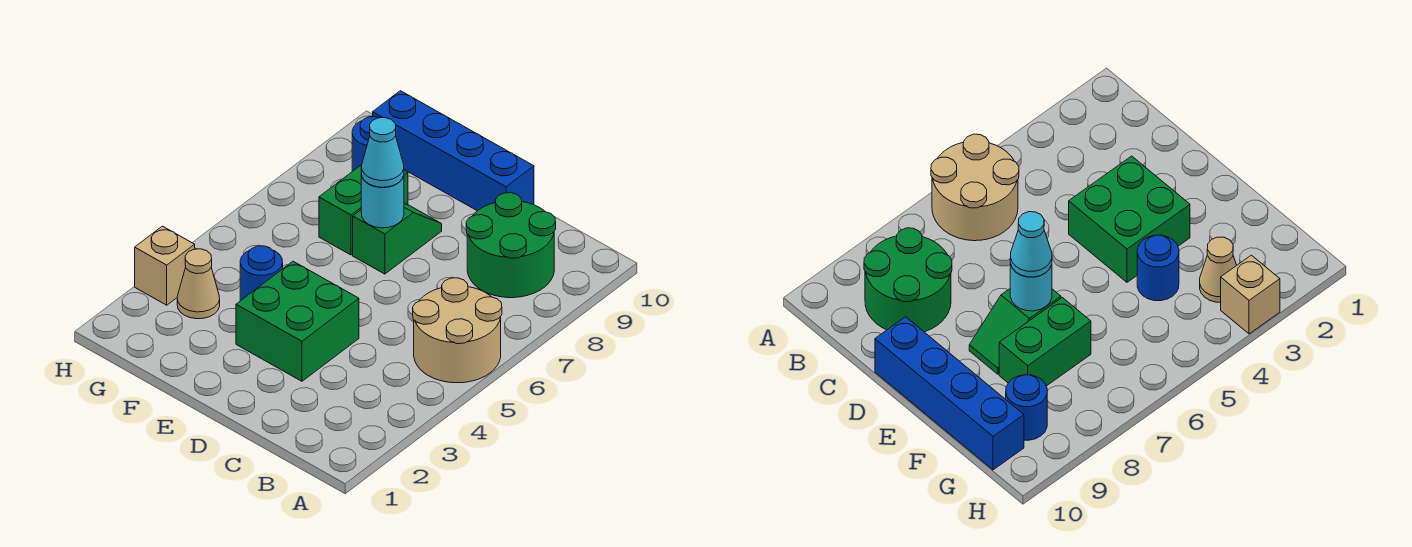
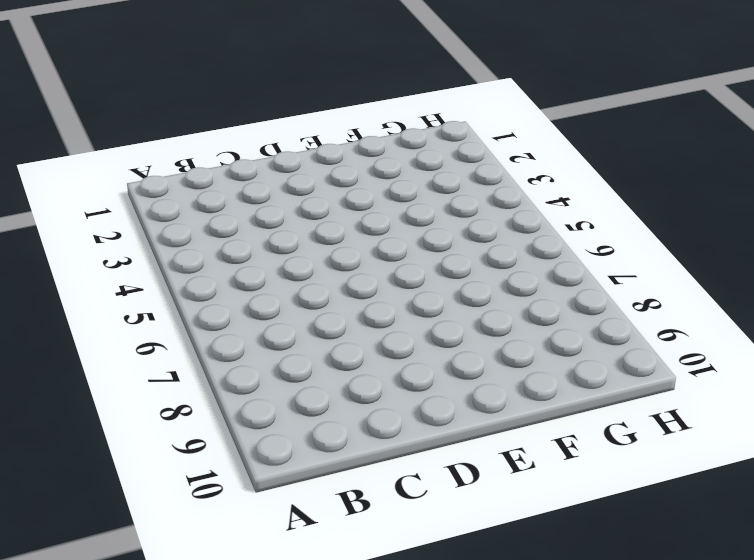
none -> tan 2x2 round brick [413,278,502,383]
none -> green 2x2 round brick [466,193,556,298]
none -> green 2x2 brick [236,261,359,381]

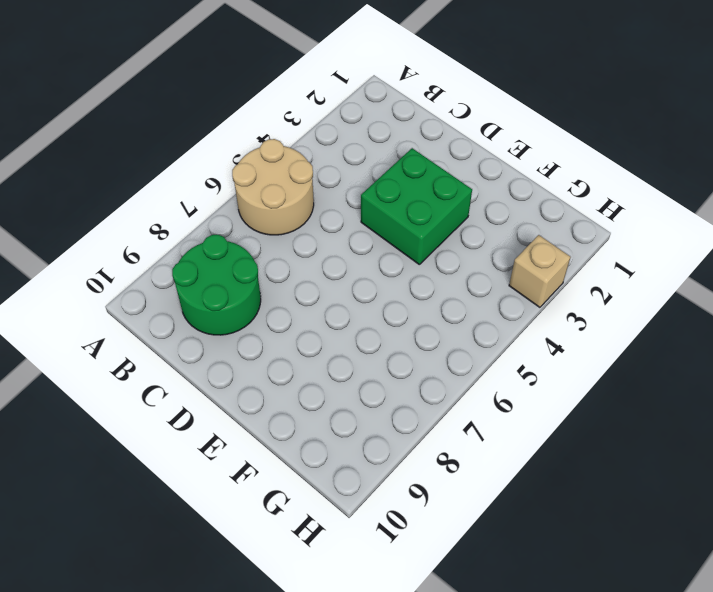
none -> blue 1x4 brick [373,91,534,211]
none -> green 1x2 slope [353,204,442,274]
none -> blue 1x1 round brick [240,246,283,301]

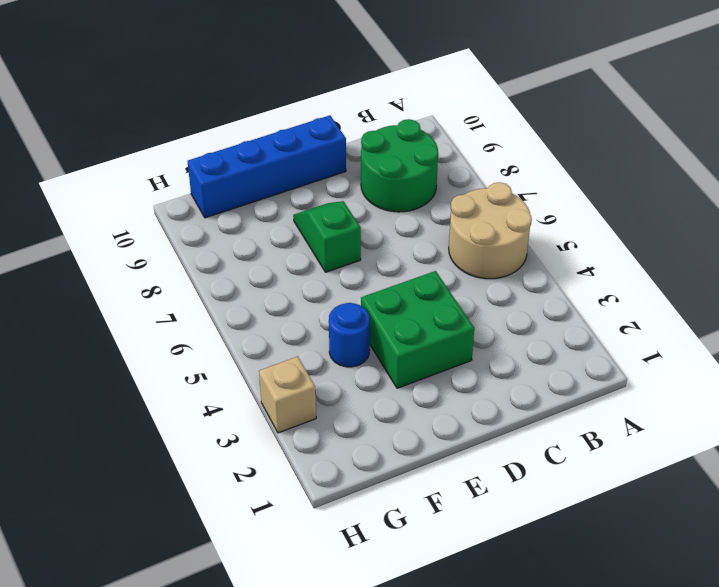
none -> green 1x2 brick [319,165,408,255]
none -> tan 1x1 cone [177,249,220,319]
none -> blue 1x1 round brick [352,116,379,171]

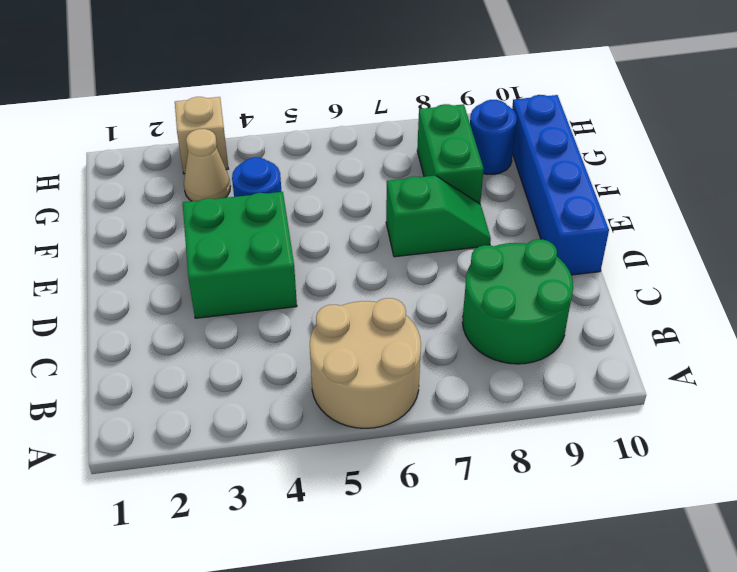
green 1x2 brick [417,104,484,204] -> green 1x2 brick turned to [319,165,408,255]
none -> cyan 1x1 round brick [361,173,404,228]
none -> cyan 1x1 cone [361,118,404,187]

